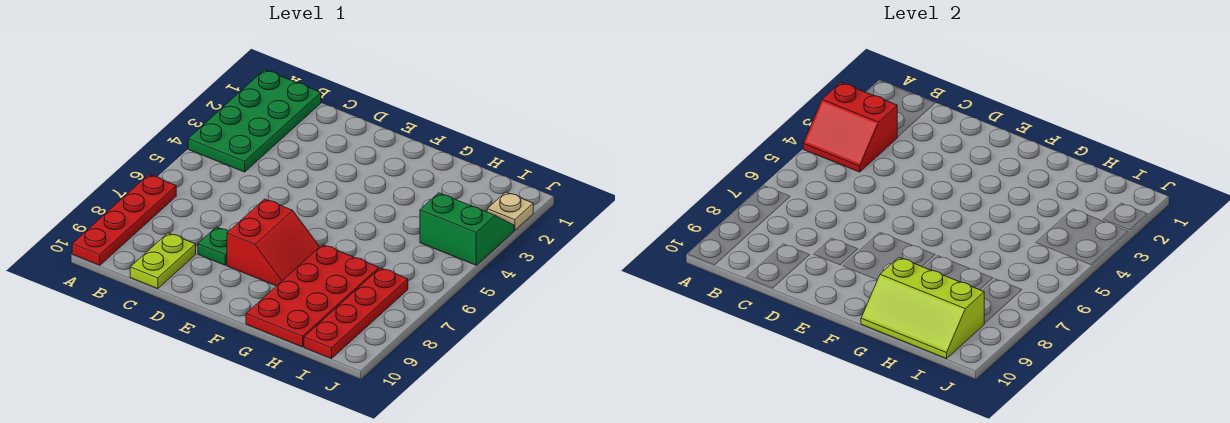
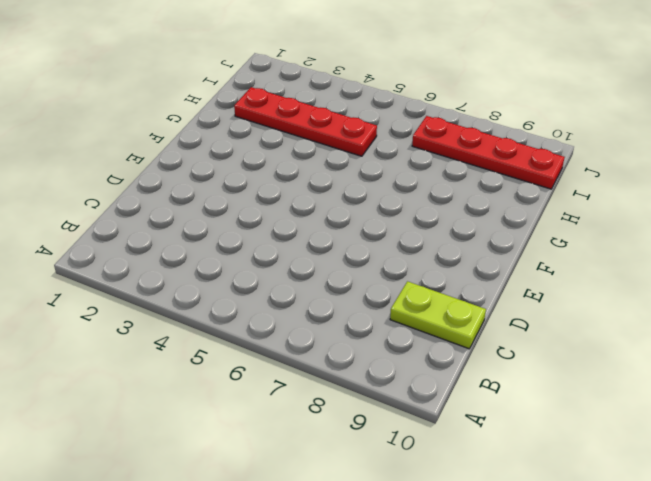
red 1x4 plate [234,87,377,156] -> red 1x4 plate moved to [72,175,176,265]
none -> green 2x4 plate [188,70,321,172]
none -> green 1x1 plate [198,227,229,265]

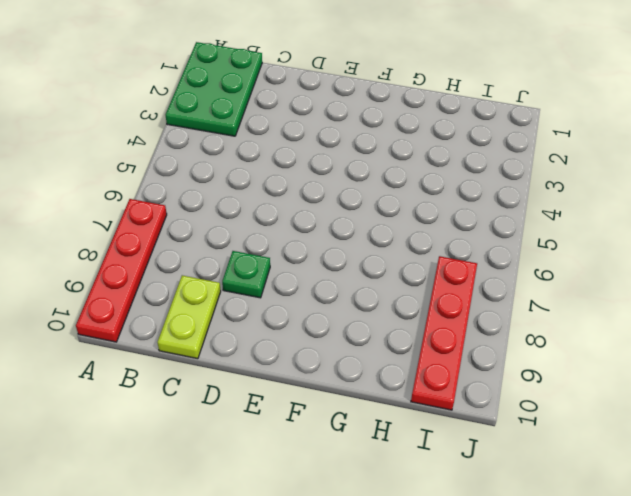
green 2x3 plate [166,42,262,136] -> green 2x4 plate [188,70,321,172]
none -> red 2x2 slope [227,199,319,286]
none -> red 2x4 plate [246,245,379,347]

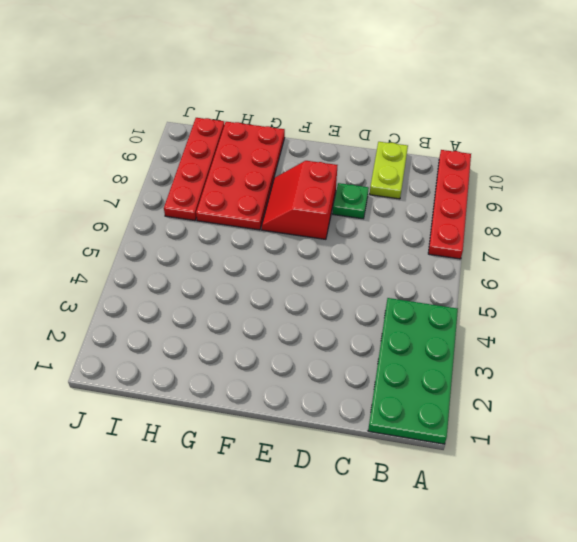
none -> green 2x2 slope [420,193,514,265]
none -> tan 1x1 plate [487,192,533,230]

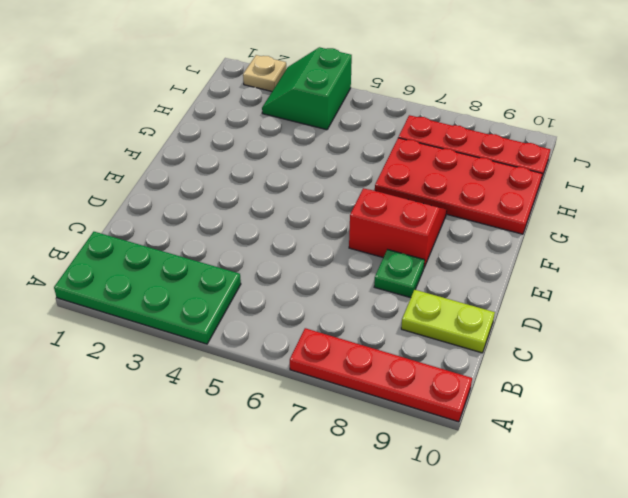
none -> red 2x2 slope [803,83,897,172]
none -> lime 2x3 slope [861,258,984,359]

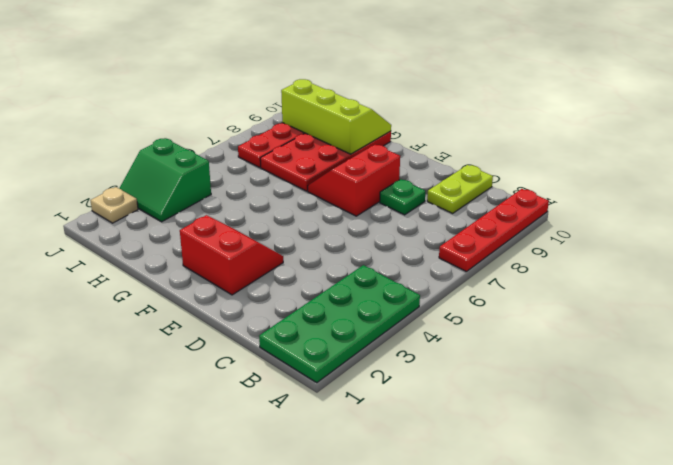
red 2x2 slope [180,215,283,295] -> red 2x2 slope moved to [803,83,897,172]

